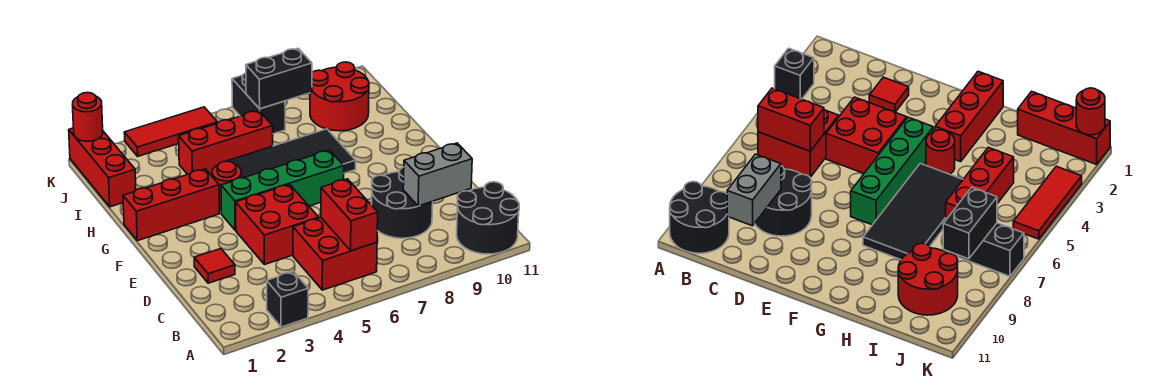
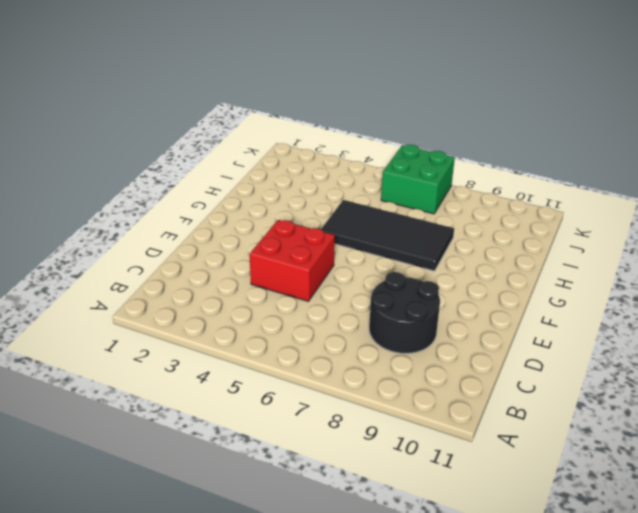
green 2x2 brick [381,145,455,214] -> black 1x2 brick [232,73,285,134]
none -> black 1x1 brick [267,272,308,327]
none -> black 2x2 round brick [457,182,519,254]
none -> red 2x2 brick [293,218,377,290]

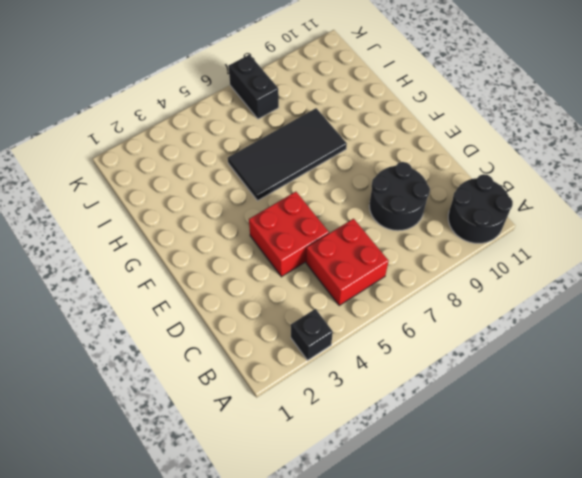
none -> red 1x1 tile [194,249,235,283]
none -> green 1x4 brick [221,150,344,230]
none -> red 1x3 brick [123,169,219,241]

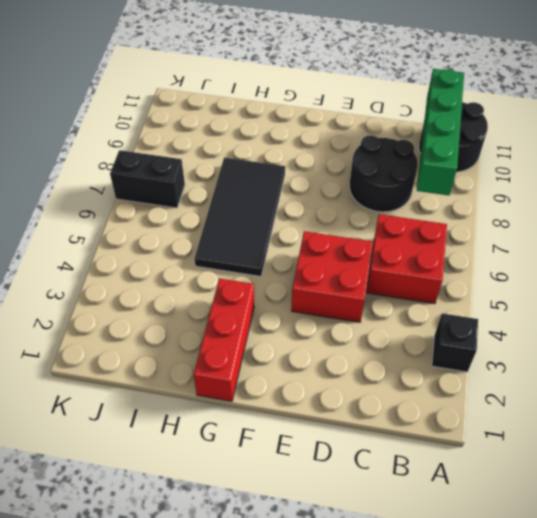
green 1x4 brick [417,69,464,196] -> green 1x4 brick moved to [221,150,344,230]
none -> red 1x1 tile [194,249,235,283]
none -> red 1x1 round brick [212,161,241,210]
none -> red 1x3 brick [69,128,136,207]

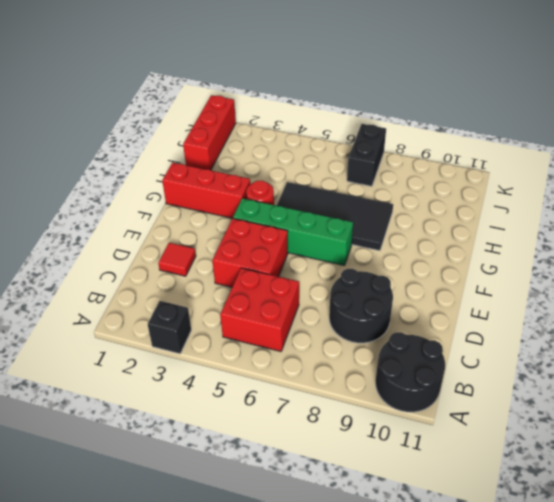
none -> red 1x3 brick [179,111,273,175]
none -> red 2x2 round brick [310,62,369,131]
none -> red 1x3 tile [124,107,217,156]

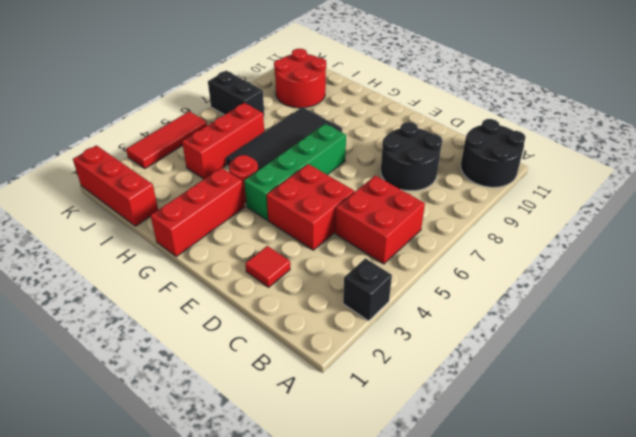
none -> red 1x2 brick [321,179,378,251]
none -> grey 1x2 brick [403,143,472,206]
none -> black 1x2 brick [246,48,312,109]

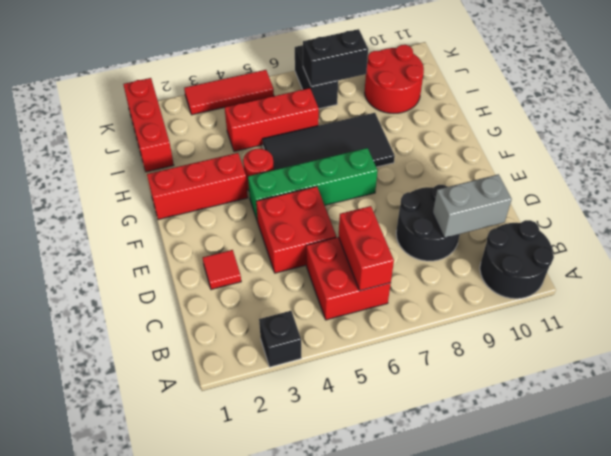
none -> red 1x1 round brick [73,93,103,141]

